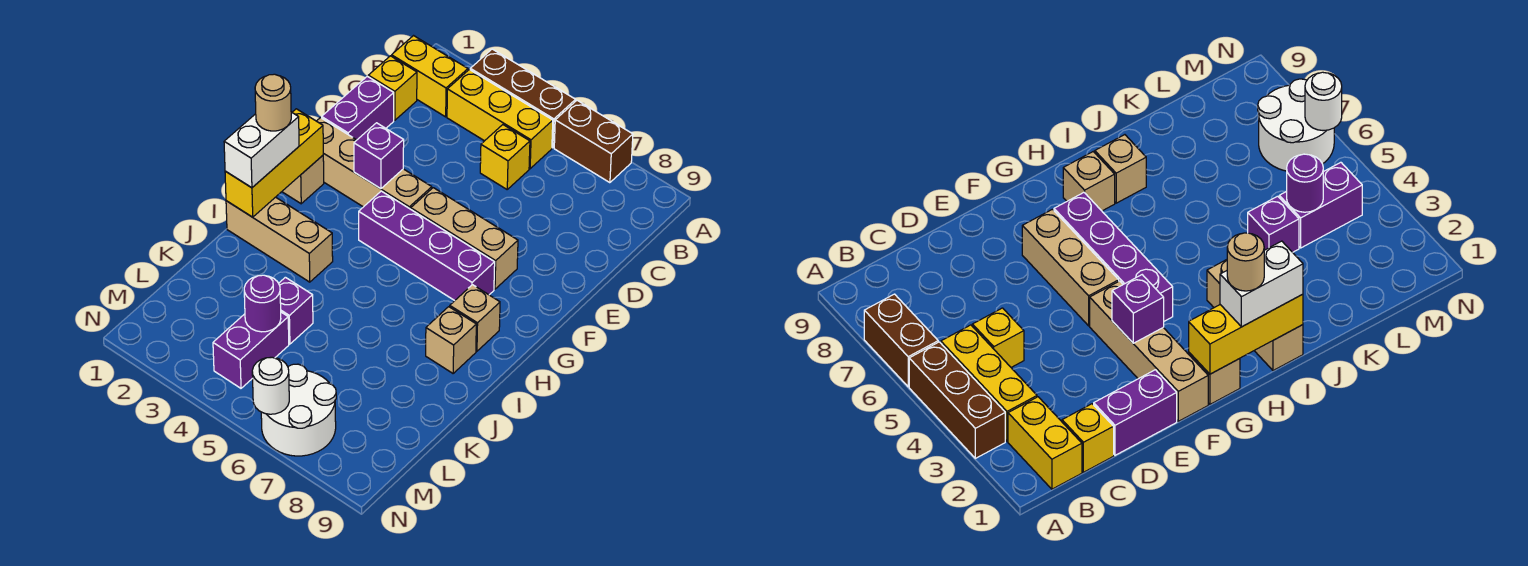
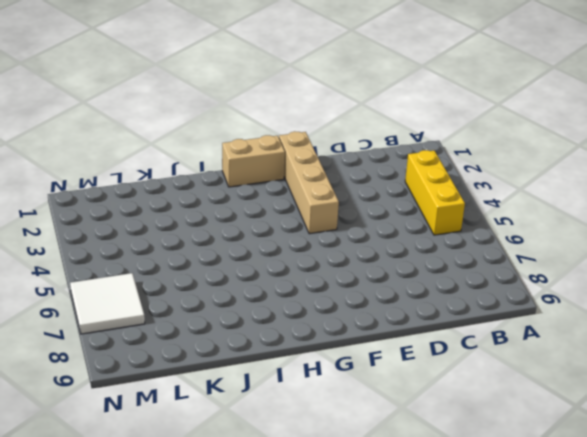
tan 1x2 brick [222,135,285,187] -> tan 1x1 brick [282,156,324,204]
white 2x2 tile [70,273,145,334] -> white 2x2 round brick [261,364,336,456]
none -> brown 1x3 brick [470,49,576,148]
none -> brown 1x2 brick [554,100,633,183]
none -> yellow 1x2 brick [392,36,468,117]

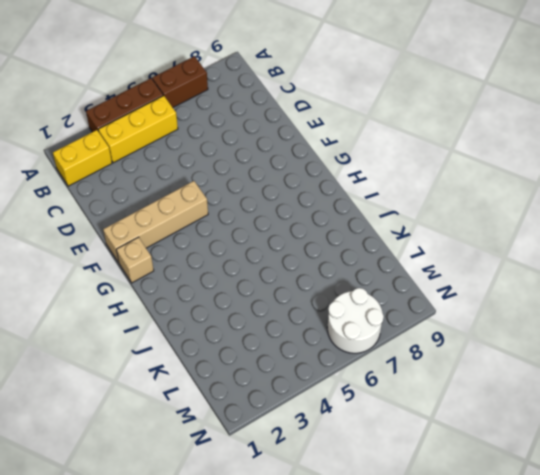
none -> yellow 1x1 brick [368,56,417,120]
none -> yellow 1x1 brick [480,125,530,189]
none -> purple 1x2 brick [322,76,394,140]

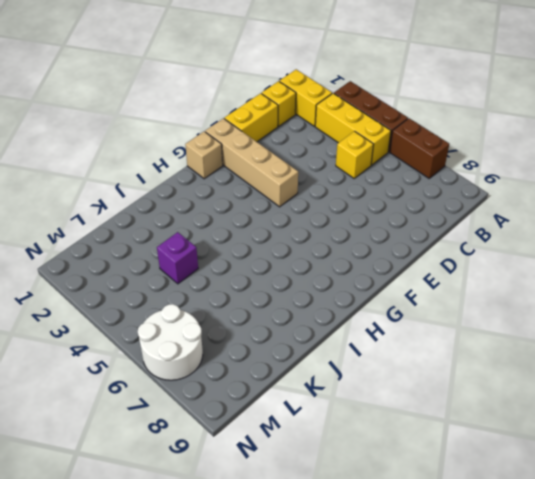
yellow 1x2 brick [224,93,278,142] -> purple 1x2 brick [322,76,394,140]
none -> tan 1x3 brick [411,188,518,289]
none -> purple 1x4 brick [359,191,495,301]
none -> tan 1x1 brick [450,285,500,351]

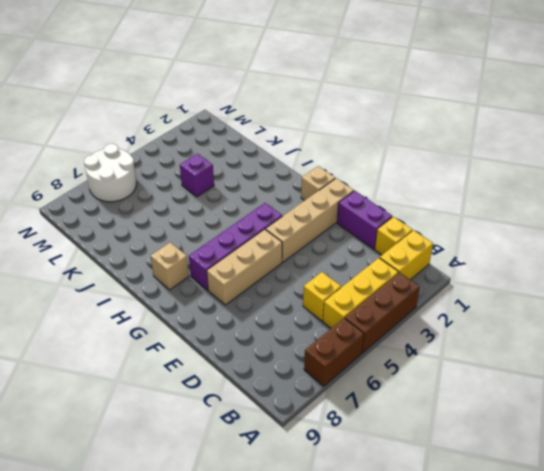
none -> tan 1x3 brick [226,197,333,282]
none -> tan 1x1 brick [426,307,476,373]
none -> purple 1x2 brick [213,312,289,388]

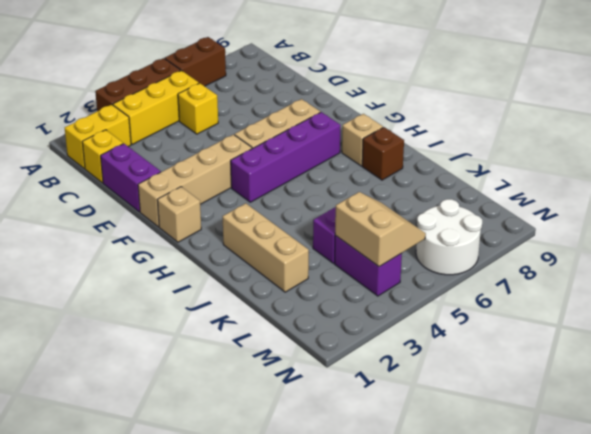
tan 1x3 brick [222,203,309,292] -> tan 1x3 brick turned to [226,197,333,282]
brown 1x1 brick [362,127,404,180] -> tan 1x1 brick [426,307,476,373]
tan 2x2 slope [335,192,426,267] -> purple 1x1 round brick [244,275,281,332]
none -> purple 1x1 brick [354,123,404,189]
none -> yellow 1x3 brick [225,109,323,217]
none -> white 1x1 round brick [252,357,289,414]

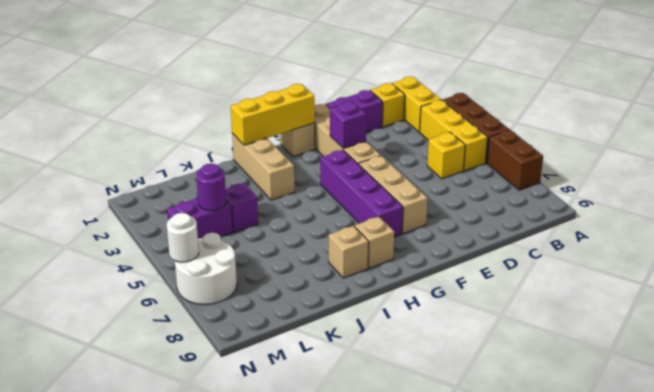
none -> white 1x2 brick [224,112,299,188]
none -> tan 1x1 round brick [255,74,291,131]

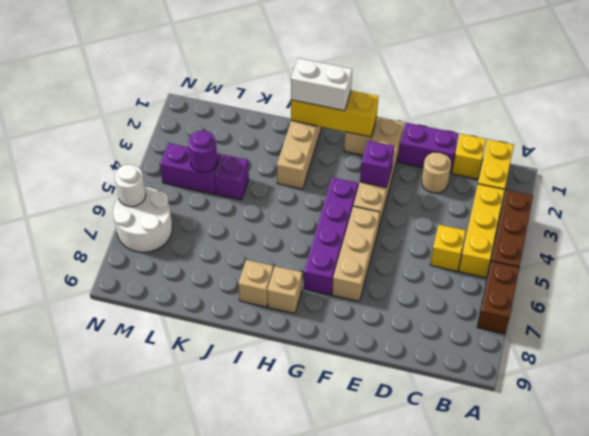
tan 1x1 round brick [422,152,451,193] -> tan 1x1 round brick moved to [255,74,291,131]

